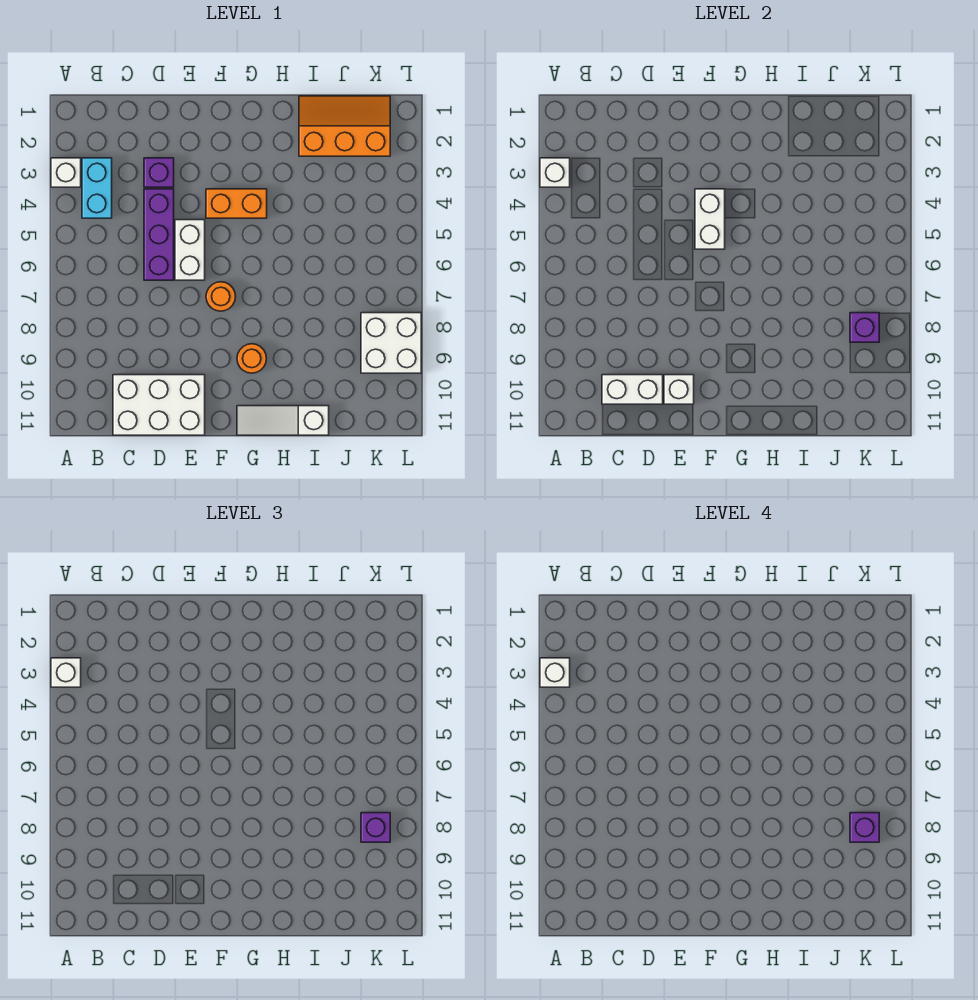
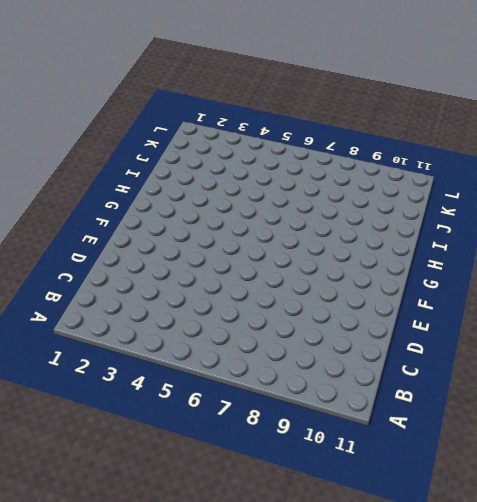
none -> white 1x1 brick [51,158,81,187]
none -> cyan 1x2 brick [82,158,112,218]
none -> white 2x3 brick [113,375,205,435]

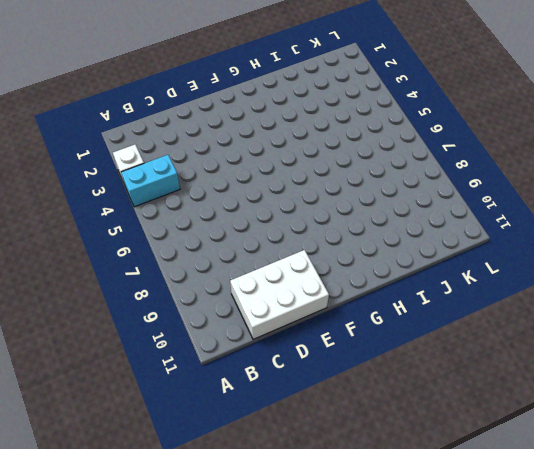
cyan 1x2 brick [121,155,180,207] -> cyan 1x2 brick turned to [82,158,112,218]
none -> purple 1x1 brick [144,158,174,187]
none -> purple 1x3 brick [144,189,174,280]
none -> white 1x2 brick [175,220,205,280]

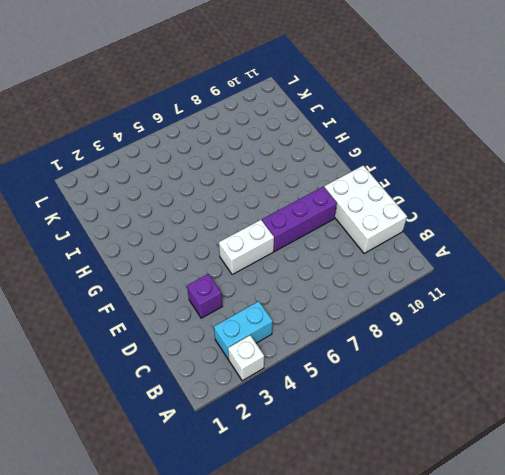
purple 1x3 brick [262,187,337,251] -> purple 1x3 brick moved to [144,189,174,280]
none -> orange 1x2 brick [206,189,267,218]
none -> orange 1x1 round brick [206,282,235,311]
none -> orange 1x1 round brick [237,344,266,373]

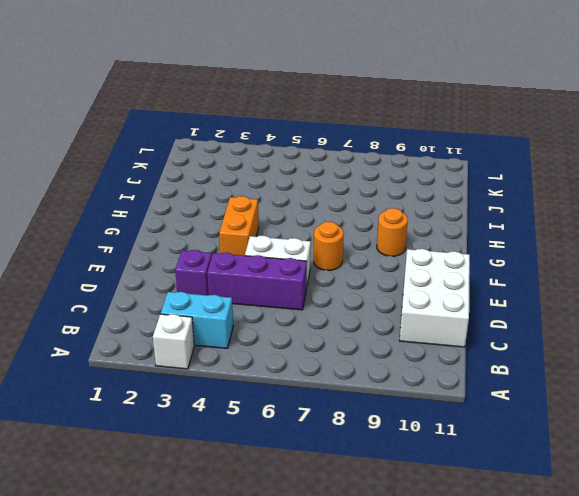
none -> white 1x3 slope [237,406,329,435]
none -> orange 2x3 slope [299,96,390,156]
none -> white 2x2 brick [361,313,421,373]

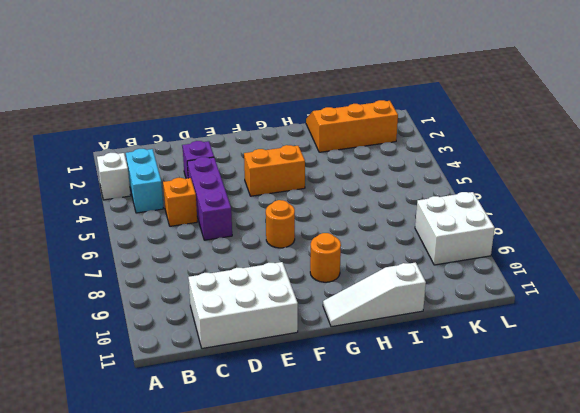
orange 1x1 brick [163,178,197,226] -> none
none -> white 1x2 brick [175,220,205,280]
none -> white 1x1 brick [540,158,570,187]
none -> white 1x2 brick [602,375,663,404]

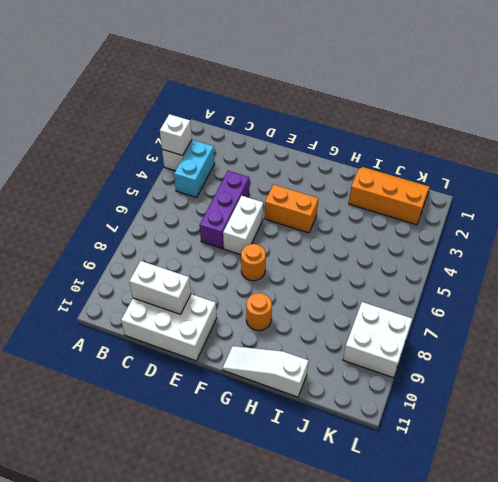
none -> purple 1x1 brick [144,158,174,187]
none -> white 1x1 brick [664,375,694,404]
none -> white 1x2 brick [695,189,725,249]

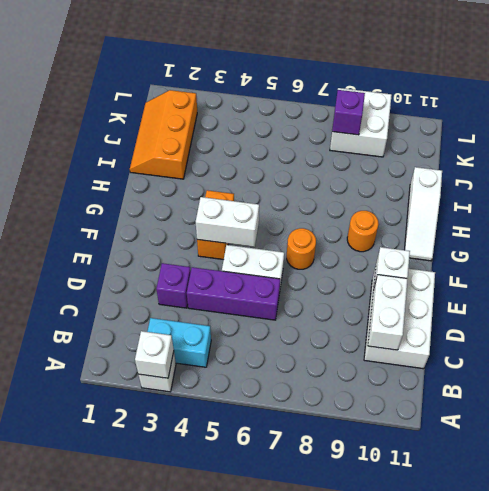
none -> white 1x1 brick [51,658,81,687]
none -> purple 1x1 brick [361,813,390,842]
none -> white 1x1 brick [540,658,570,687]

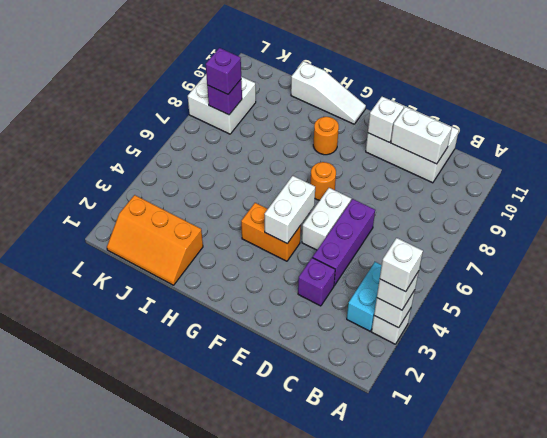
none -> purple 1x1 brick [850,813,879,842]

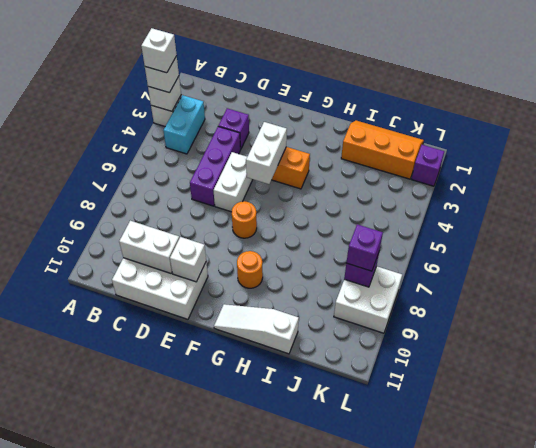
purple 1x1 brick [412,145,444,186] -> purple 1x1 brick moved to [850,813,879,842]

